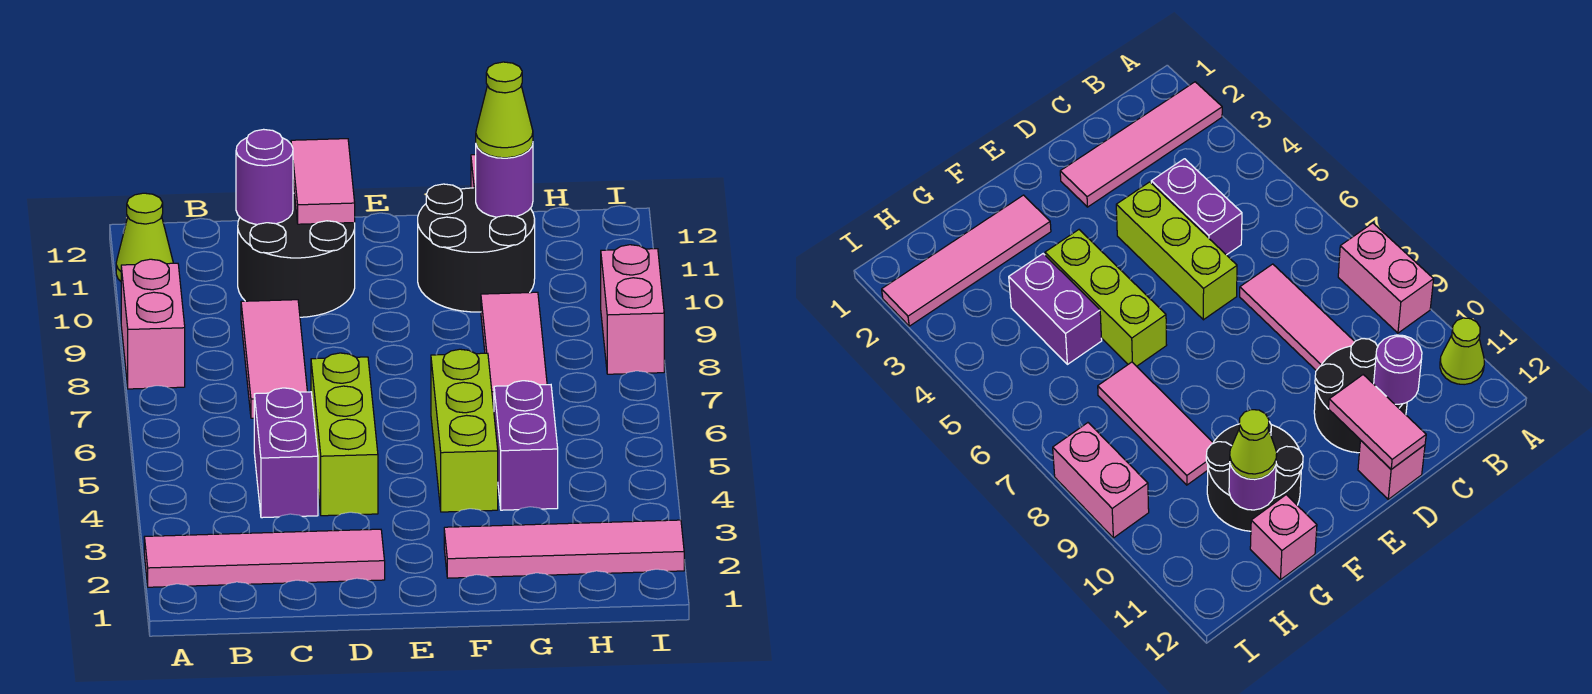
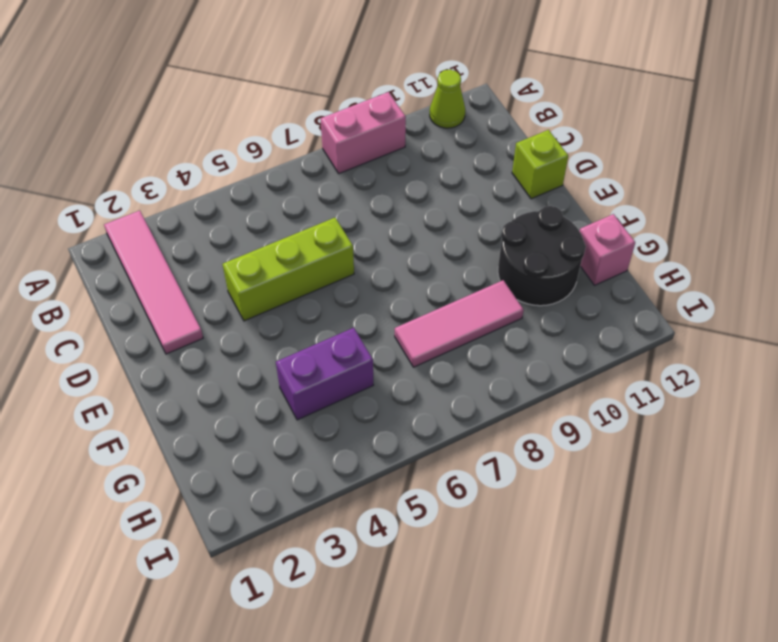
lime 1x1 brick [512,130,568,199] -> pink 1x1 brick [1358,440,1425,499]
none -> purple 1x2 brick [254,388,318,518]
none -> pink 1x3 tile [241,300,307,418]
none -> black 2x2 round brick [238,193,355,317]

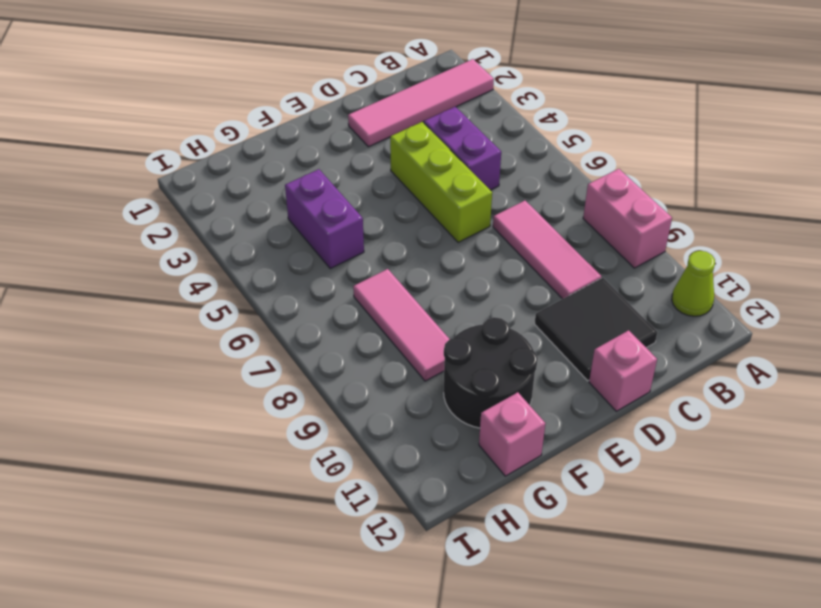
black 2x2 tile [535,278,657,381] -> black 2x2 round brick [238,193,355,317]
none -> pink 1x4 tile [444,520,684,578]
none -> lime 1x3 brick [431,349,498,512]
none -> pink 1x2 brick [601,245,664,374]

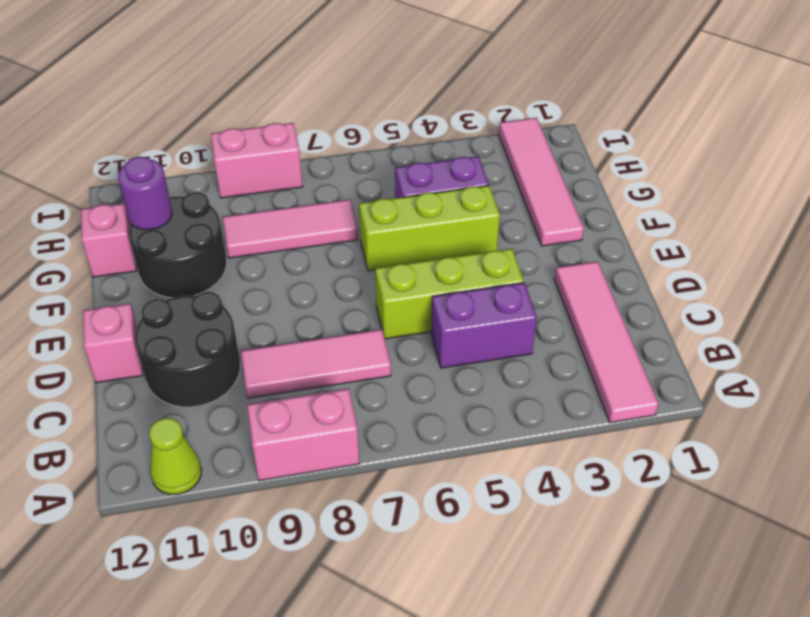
none -> purple 1x1 round brick [236,129,293,225]
none -> pink 1x2 tile [291,139,355,224]
none -> lime 1x1 cone [476,62,533,158]

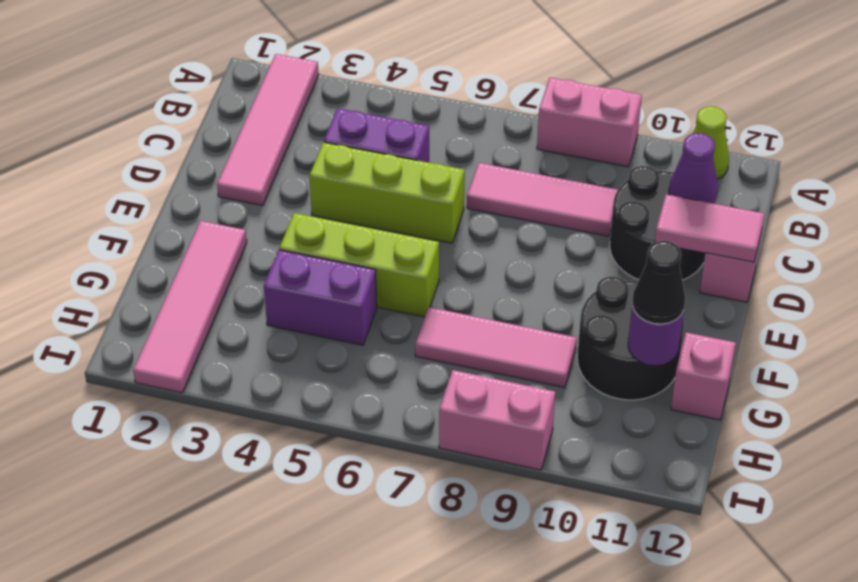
purple 1x1 cone [669,133,718,204] -> purple 1x1 round brick [236,129,293,225]
black 1x1 cone [632,241,685,324] -> lime 1x1 cone [476,62,533,158]

